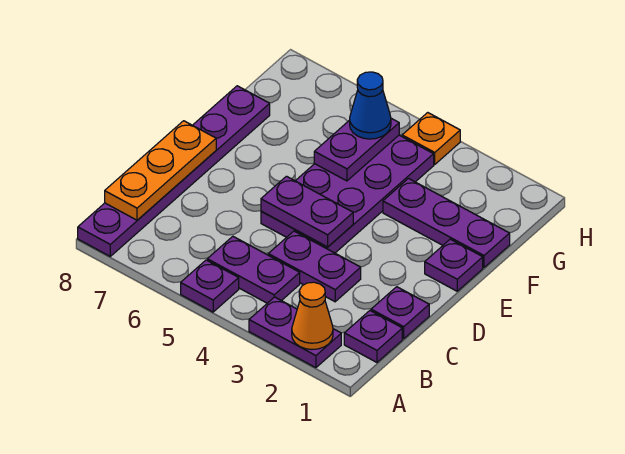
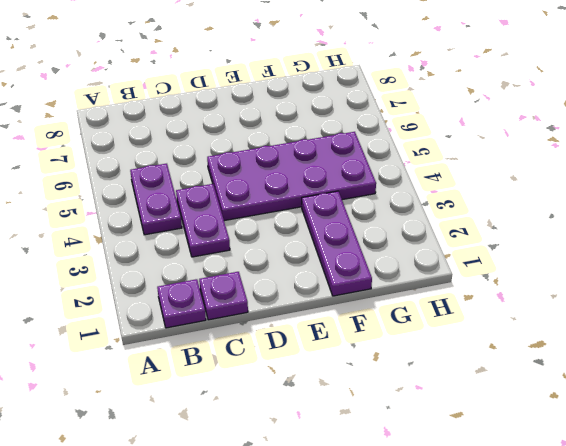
none -> purple 1x2 plate [249,297,341,368]
none -> purple 1x1 plate [181,260,239,312]
none -> purple 1x6 plate [78,86,270,256]

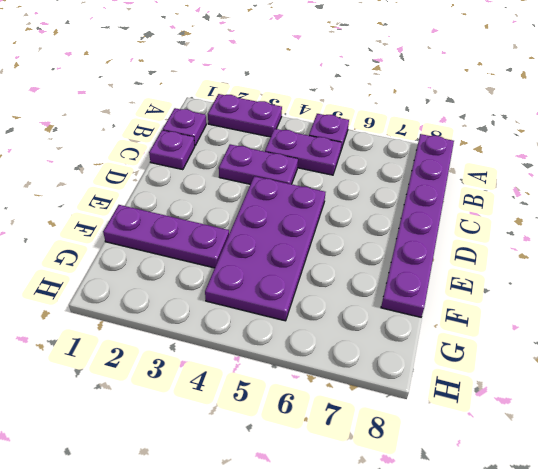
none -> purple 1x1 plate [425,239,483,291]
none -> orange 1x1 plate [402,113,460,164]
none -> orange 1x1 cone [292,282,333,350]

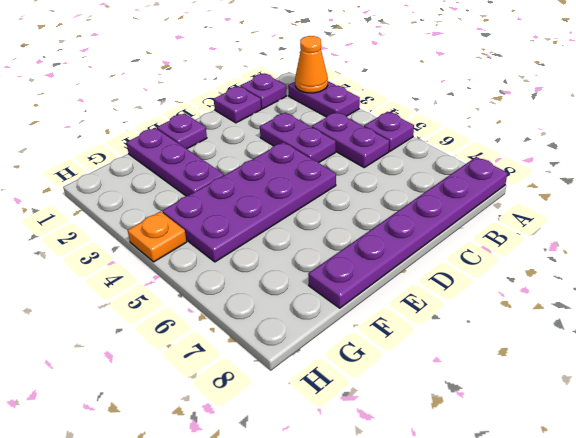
none -> orange 1x3 plate [105,121,216,220]
none -> purple 1x2 plate [261,176,353,247]
none -> purple 1x2 plate [314,118,399,181]

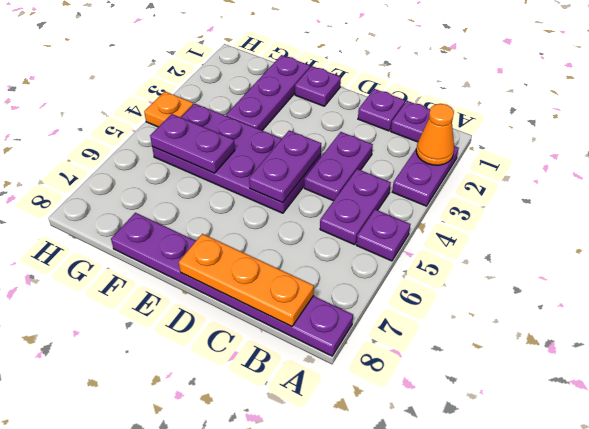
none -> blue 1x1 cone [350,72,391,139]

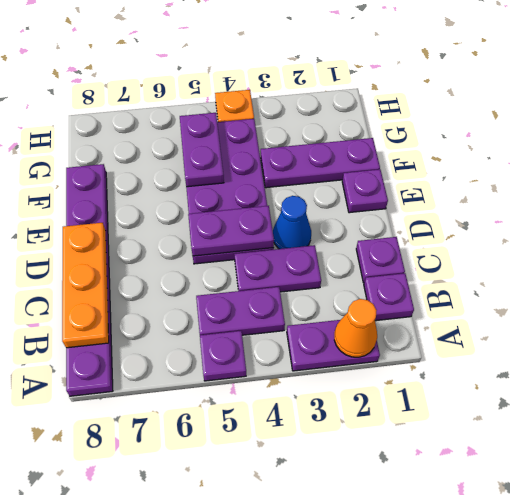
blue 1x1 cone [273,196,311,249] -> blue 1x1 cone moved to [350,72,391,139]

